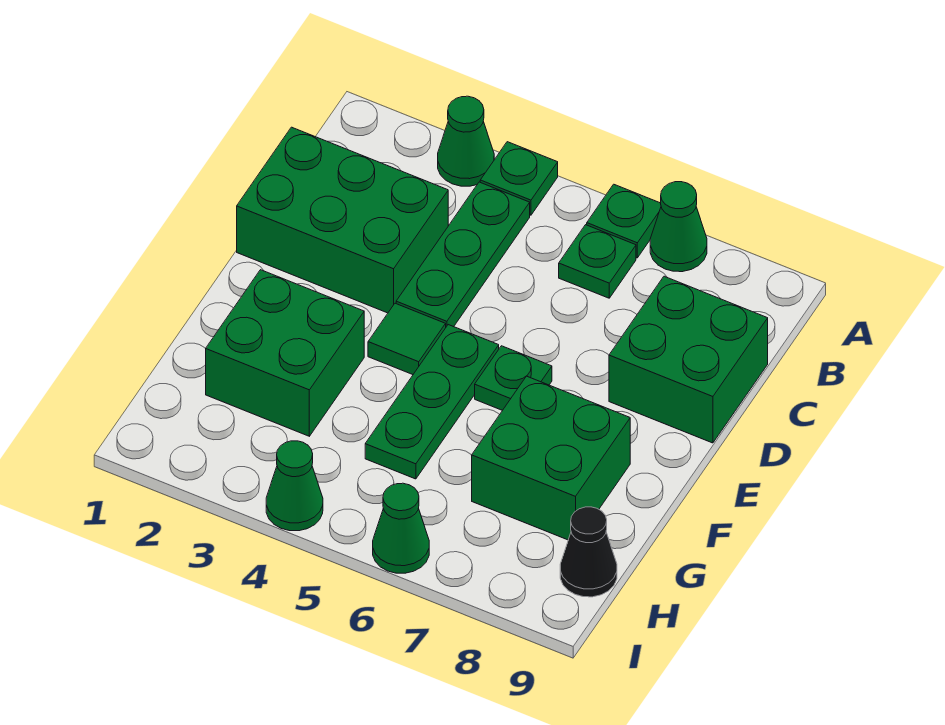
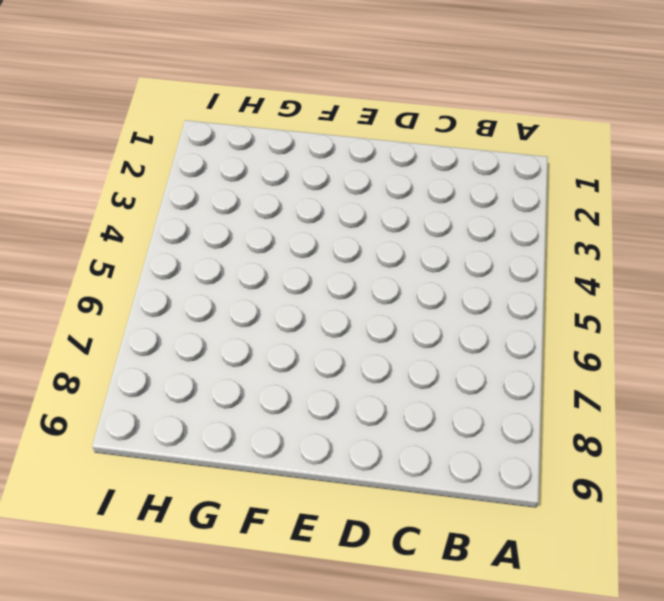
none -> green 1x1 cone [438,96,494,186]
none -> green 1x1 plate [480,142,558,215]
none -> green 1x1 plate [587,184,661,258]

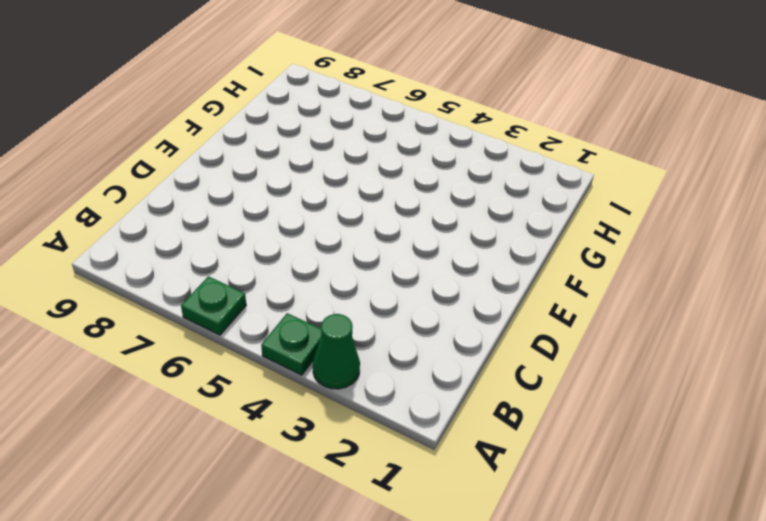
none -> green 1x1 cone [650,182,707,272]
none -> green 1x3 plate [396,182,530,327]
none -> green 1x1 plate [559,225,636,298]

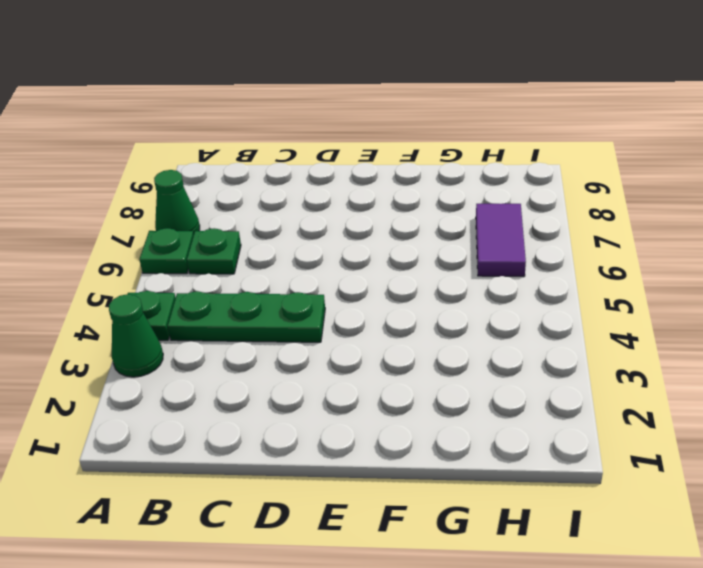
purple 1x2 tile [476,204,526,277] -> none
none -> green 2x3 brick [237,127,448,313]
none -> green 2x2 brick [609,276,768,443]
none -> green 1x1 tile [368,303,446,375]

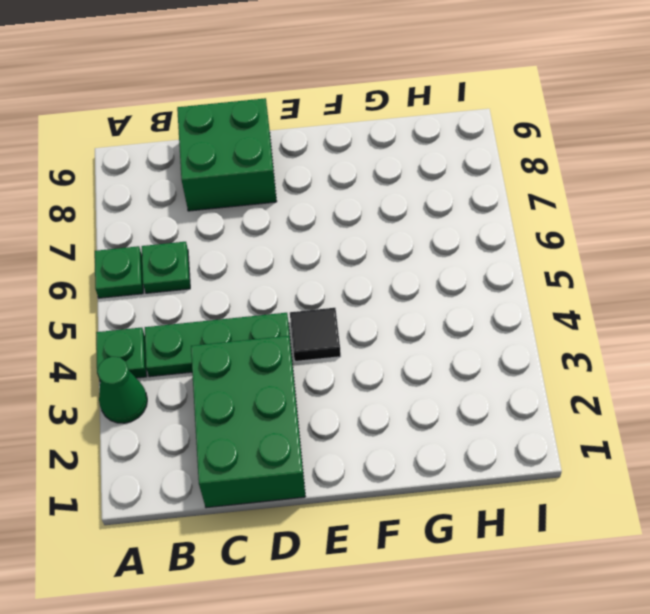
black 1x1 tile [290,308,341,362] -> green 1x1 tile [368,303,446,375]
none -> green 1x1 cone [650,182,707,272]
none -> green 1x3 plate [365,325,499,479]
none -> green 1x1 plate [475,346,552,410]

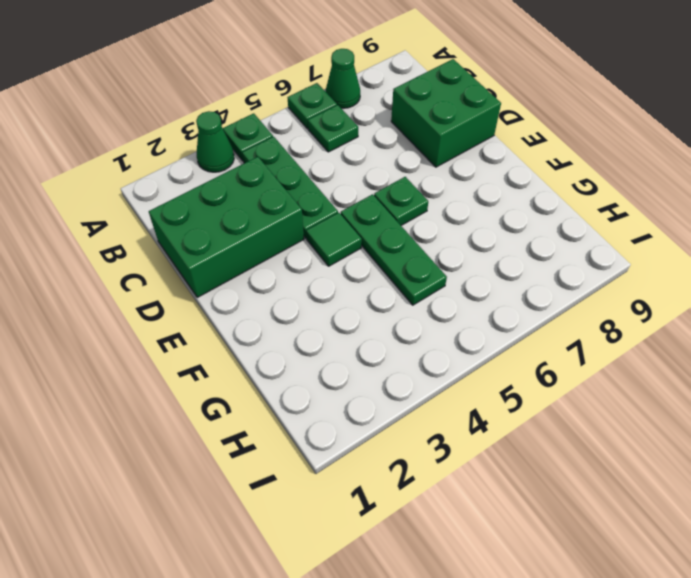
none -> green 2x2 brick [206,270,364,436]
none -> green 2x2 brick [472,376,630,540]
none -> black 1x1 cone [560,507,617,597]

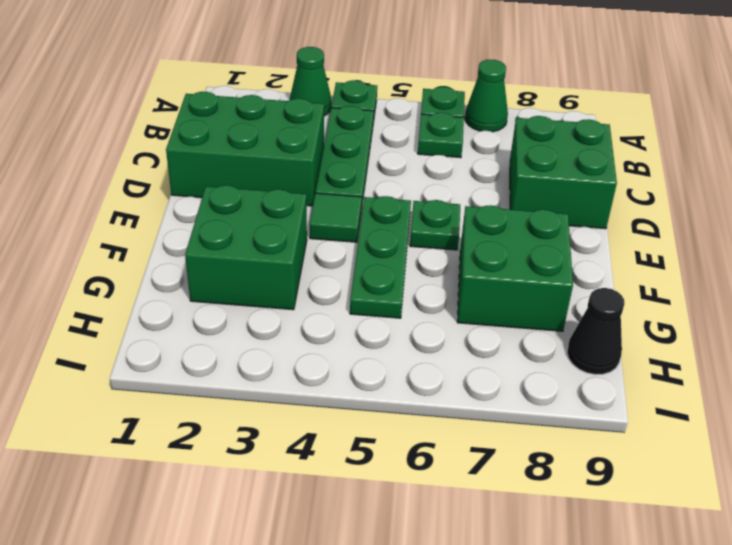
none -> green 1x1 cone [266,441,323,531]
none -> green 1x1 cone [373,483,429,573]

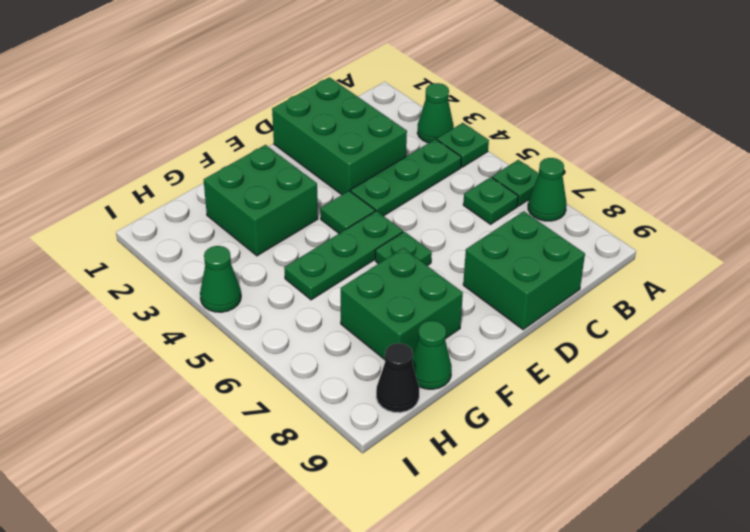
green 1x1 cone [412,321,452,389] -> green 1x1 cone moved to [373,483,429,573]

